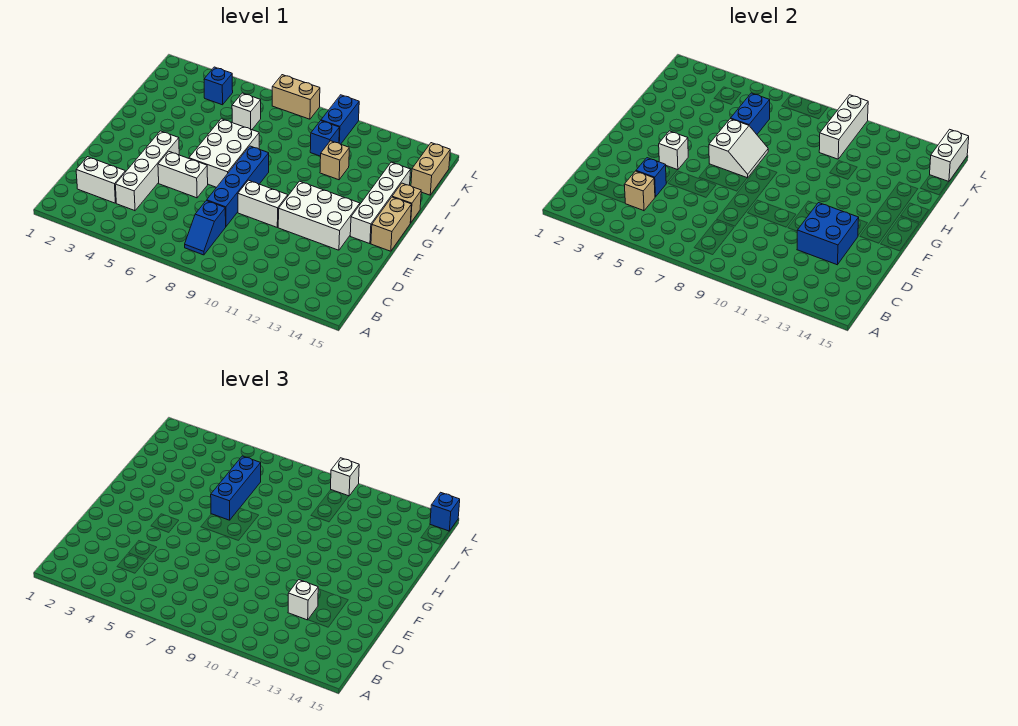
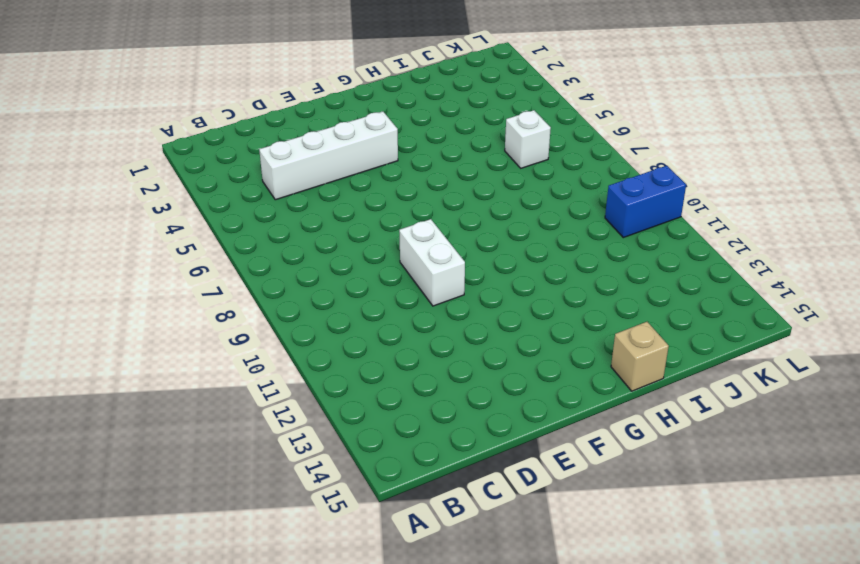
none -> blue 1x2 slope [185,201,226,255]
none -> white 1x2 brick [76,157,126,203]
none -> blue 1x4 brick [207,146,269,226]
none -> white 1x2 brick [158,152,208,198]

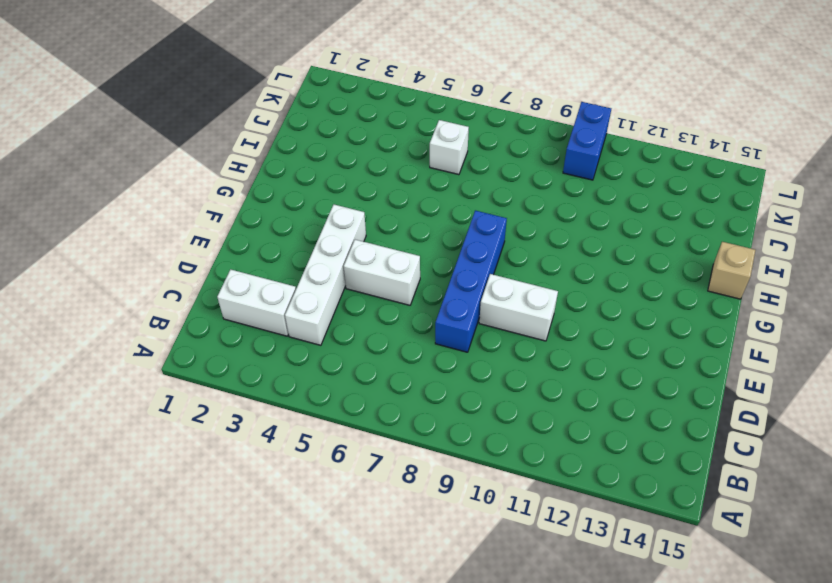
none -> blue 1x2 slope [185,201,226,255]
none -> white 2x3 brick [278,181,360,250]
none -> white 2x3 brick [189,119,259,187]
none -> white 1x4 brick [350,162,411,244]

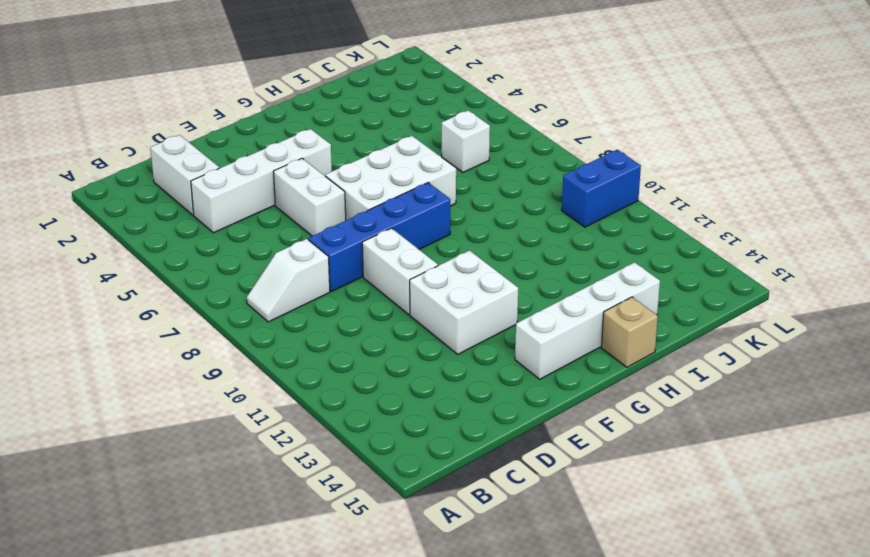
white 1x2 slope [247,239,330,322] -> blue 1x2 slope [185,201,226,255]
white 2x2 brick [410,251,518,354] -> white 2x3 brick [278,181,360,250]
none -> tan 1x2 brick [371,197,411,251]
none -> tan 1x1 brick [320,141,349,180]
none -> blue 1x1 brick [310,121,339,156]
none -> tan 1x2 brick [411,143,450,195]

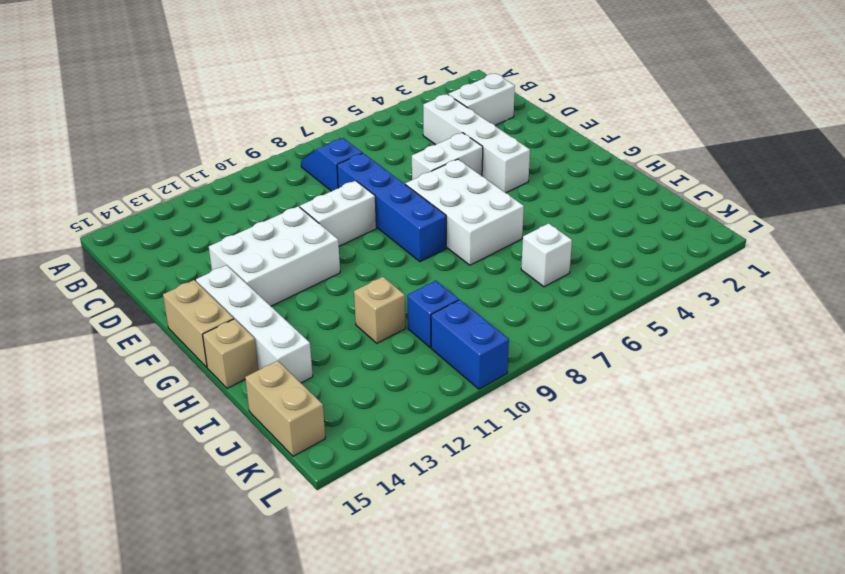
none -> blue 1x1 brick [204,67,233,105]
none -> tan 1x2 brick [272,75,320,119]
none -> tan 1x1 brick [624,171,655,211]
none -> blue 1x1 brick [636,158,666,197]

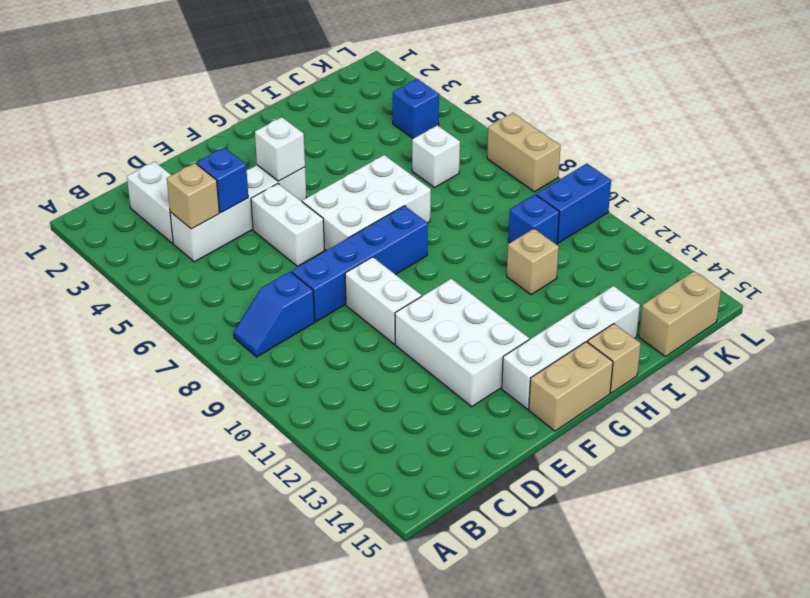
none -> blue 2x2 brick [797,203,859,265]
none -> white 2x2 slope [709,119,768,178]
none -> blue 1x2 brick [731,93,770,134]
none -> white 1x3 brick [819,95,868,159]

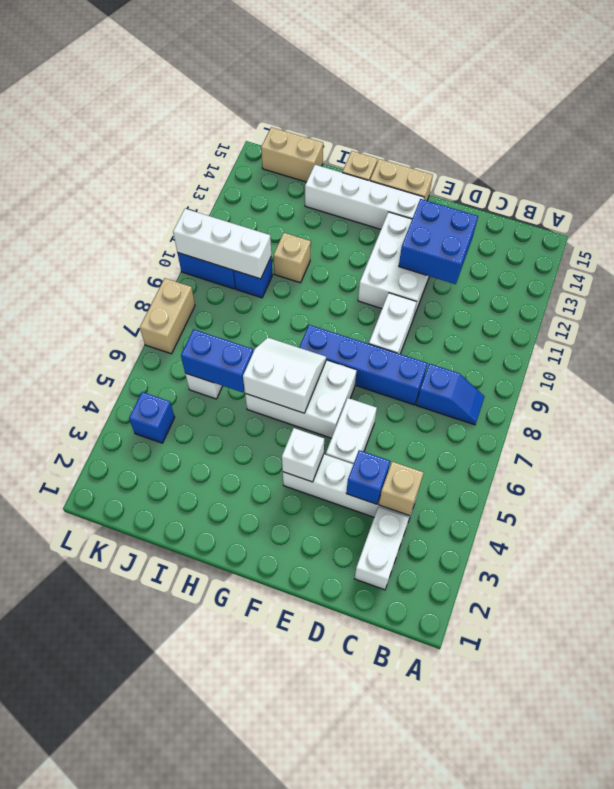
none -> white 1x2 brick [930,129,969,182]
none -> white 1x1 brick [288,580,318,620]
none -> blue 1x3 brick [211,456,261,520]
none -> white 1x1 brick [331,458,359,496]

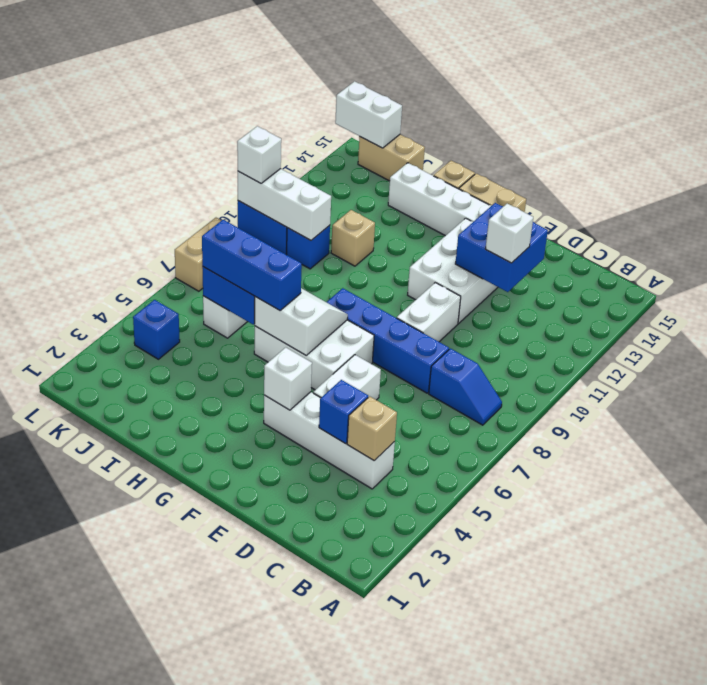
none -> white 1x2 brick [76,157,126,203]
none -> blue 1x1 brick [430,492,460,531]

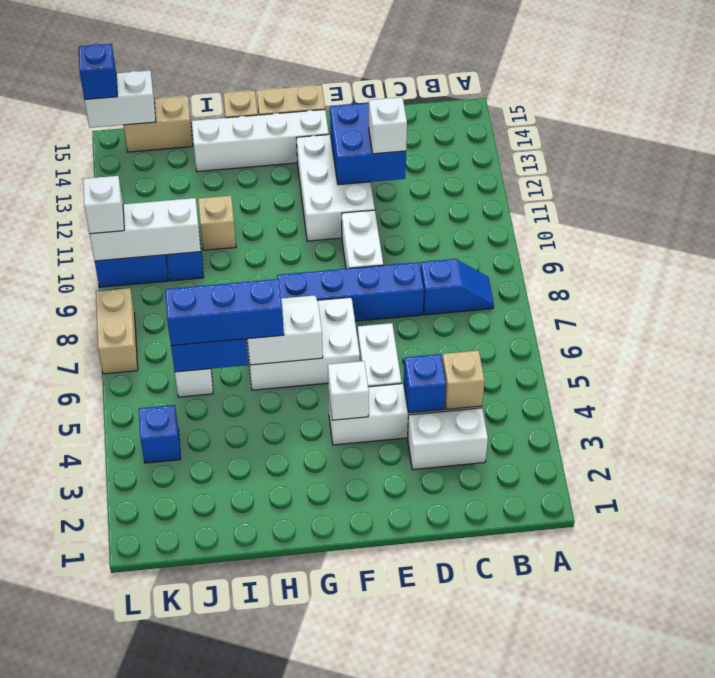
white 1x2 brick [408,408,488,470] -> white 1x2 brick turned to [76,157,126,203]

